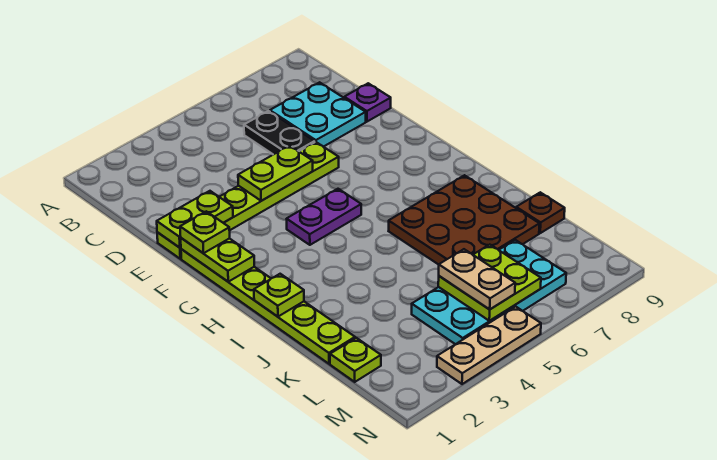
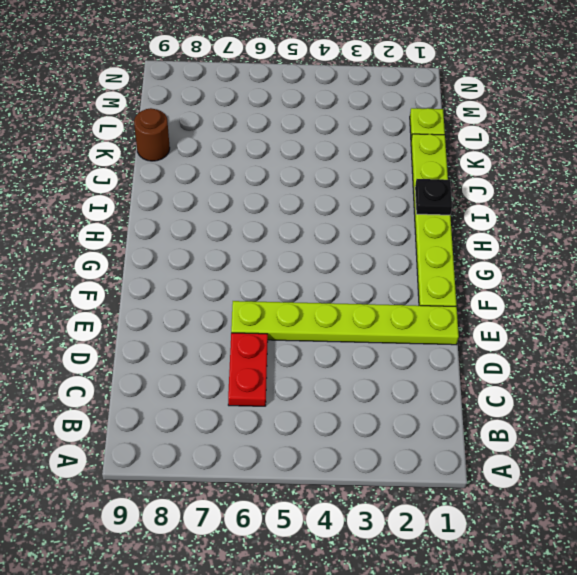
red 1x2 plate [228,333,268,406] -> black 1x2 plate [244,111,315,155]
black 1x1 plate [415,179,452,215] -> lime 1x1 plate [254,274,304,317]
brown 1x1 round brick [134,108,170,161] -> brown 1x1 plate [516,192,565,233]
none -> cyan 2x2 plate [270,82,366,147]
none -> purple 1x1 plate [344,83,391,122]
none -> purple 1x2 plate [287,189,361,245]

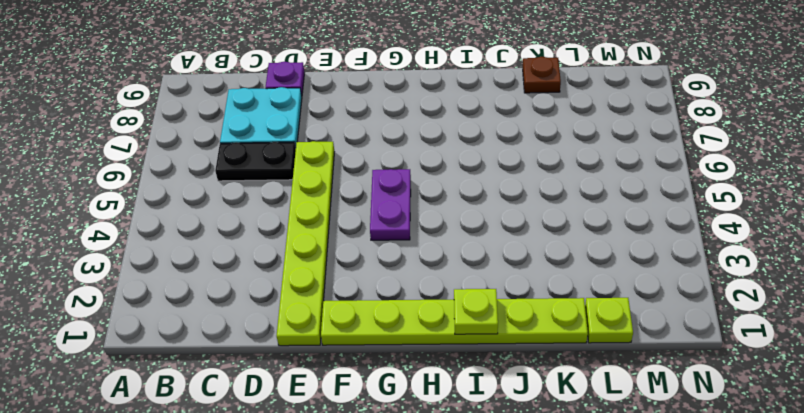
none -> brown 3x3 plate [389,175,539,265]
none -> cyan 2x4 plate [412,240,566,344]
none -> tan 1x3 plate [437,307,541,384]

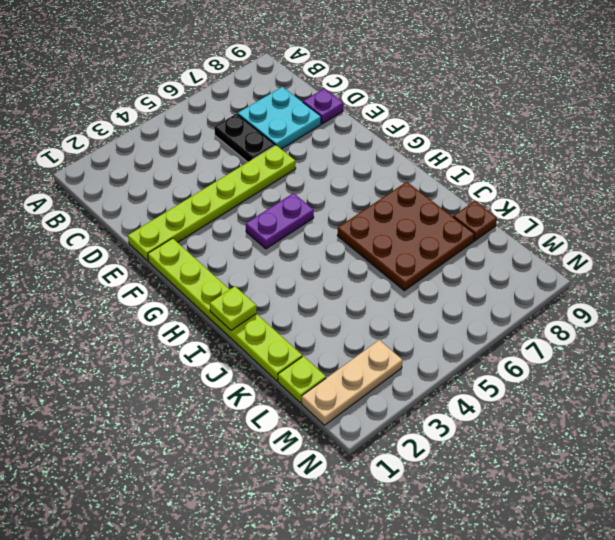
tan 1x3 plate [302,340,403,425] -> tan 1x3 plate moved to [437,307,541,384]
none -> cyan 2x4 plate [412,240,566,344]
none -> lime 1x2 plate [157,191,233,248]
none -> lime 1x2 plate [238,145,313,201]

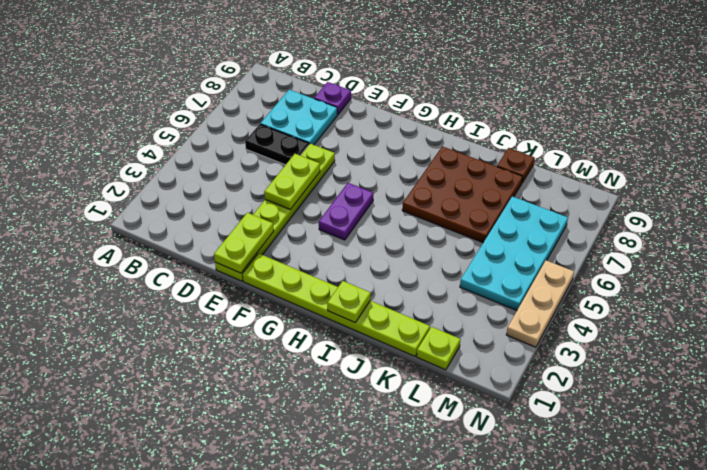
none -> lime 1x2 plate [181,238,254,282]
none -> lime 2x2 plate [438,245,541,321]
none -> lime 1x1 plate [180,211,230,253]

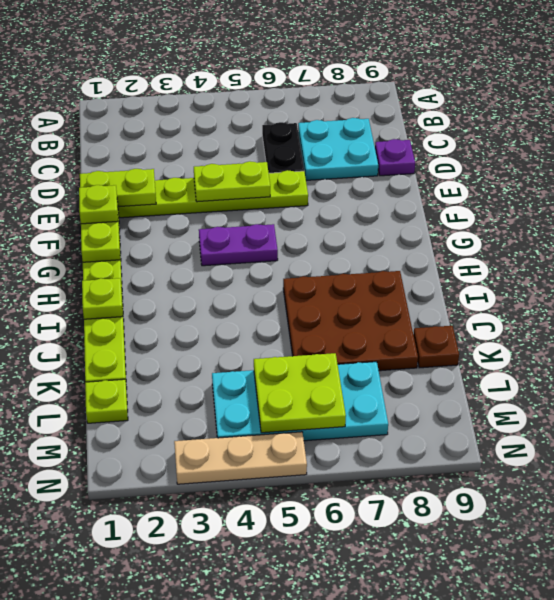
none -> tan 1x2 plate [439,249,515,309]

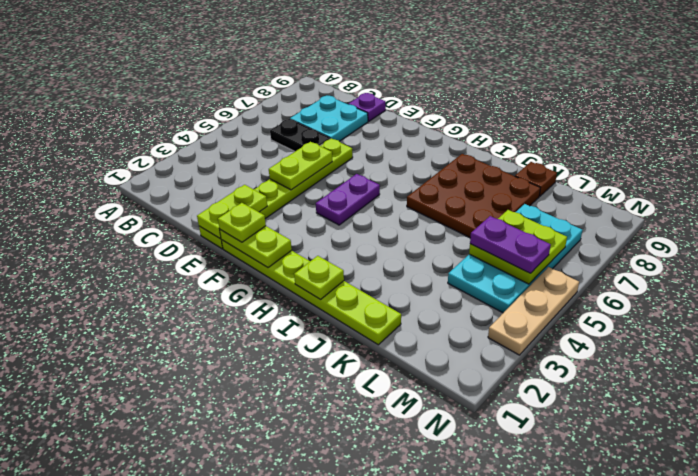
purple 1x2 plate [470,216,551,273] -> tan 1x2 plate [439,249,515,309]
none -> lime 1x1 plate [330,338,381,382]

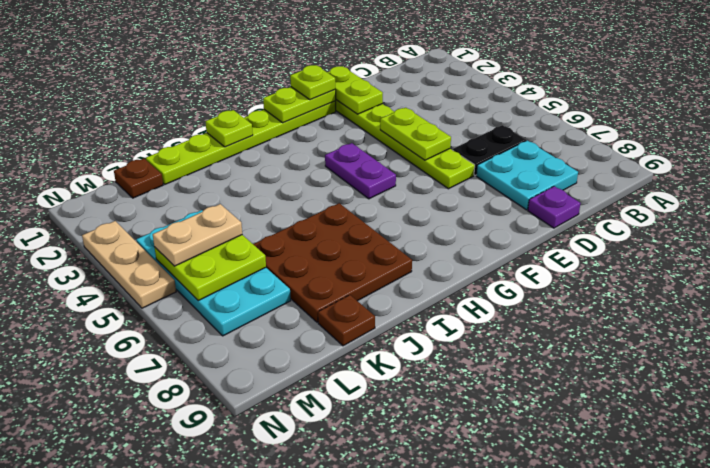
brown 1x1 plate [114,159,163,198] -> lime 1x1 plate [330,338,381,382]

